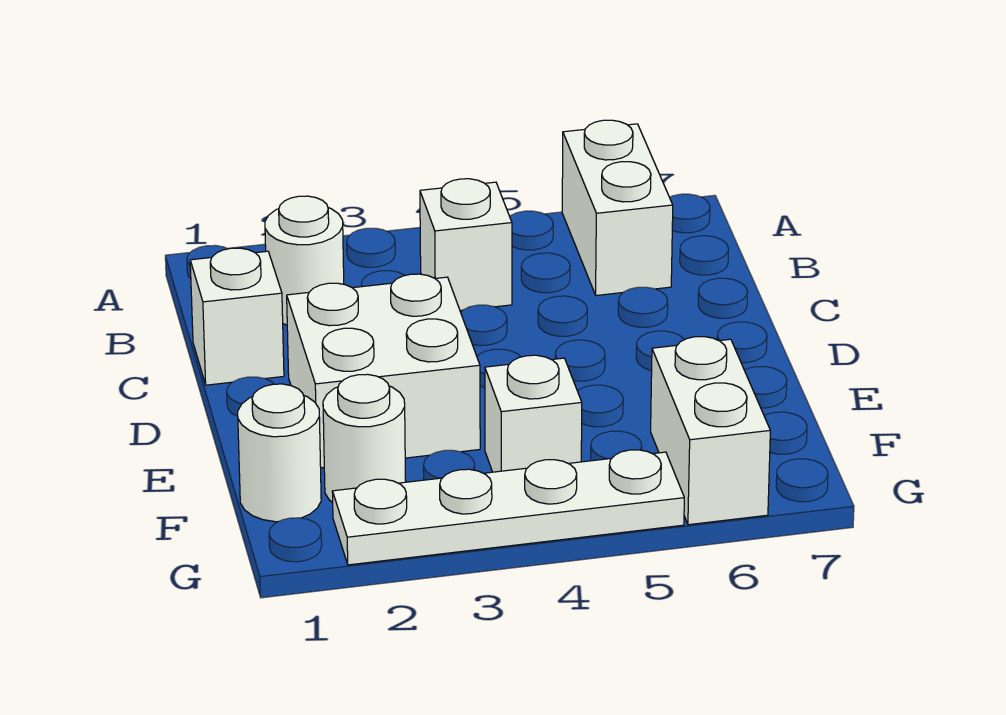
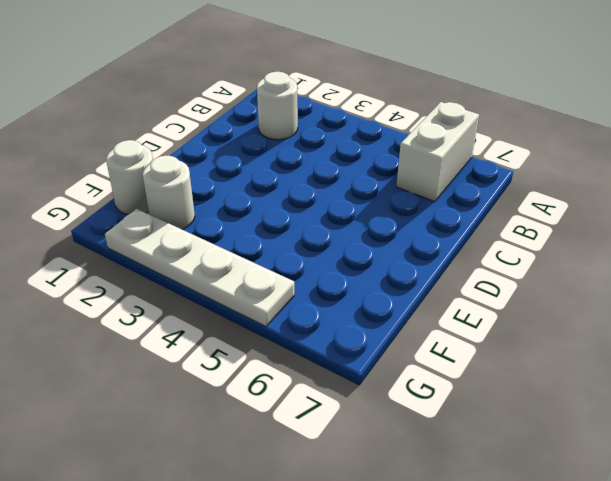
none -> white 1x1 brick [420,179,512,311]
none -> white 1x1 brick [190,248,284,385]

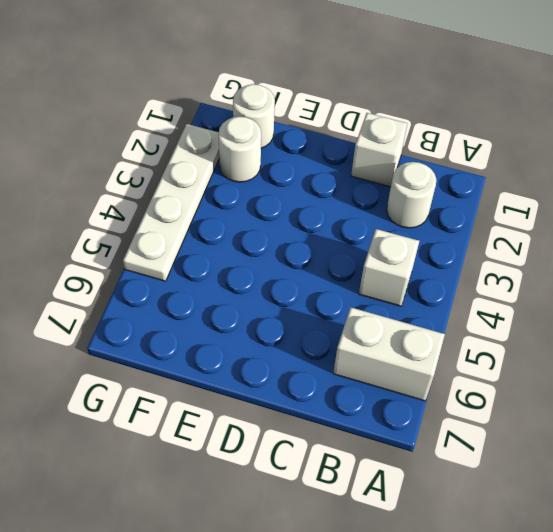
none -> white 2x2 brick [287,274,480,468]
none -> white 1x1 brick [485,355,582,472]

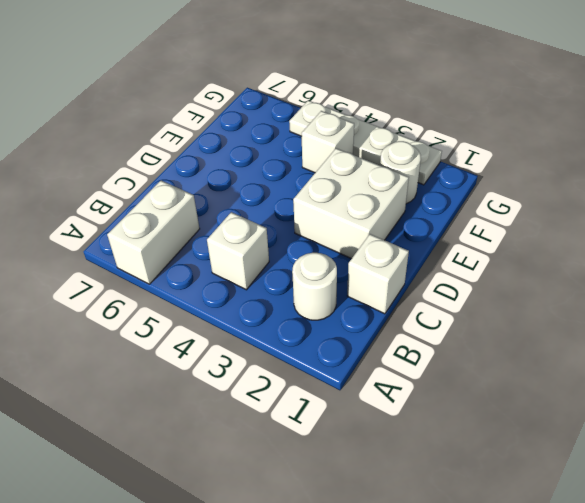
none -> white 1x1 round brick [238,384,321,522]
none -> white 1x2 brick [651,337,770,525]

